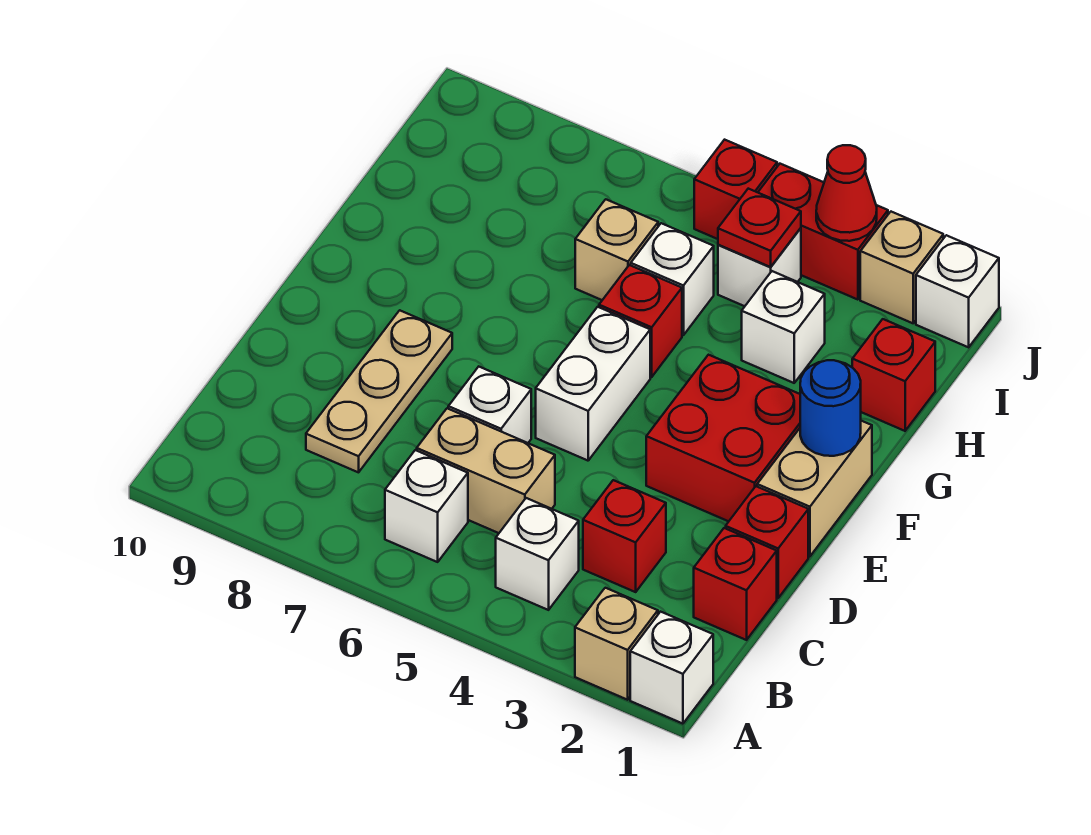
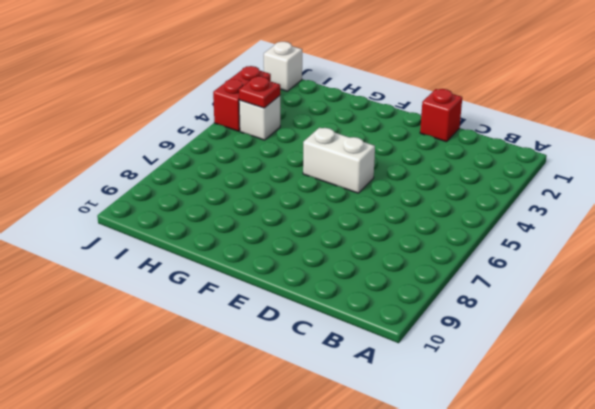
none -> white 1x1 brick [630,612,713,724]
none -> tan 1x1 brick [575,588,658,700]
none -> white 1x1 brick [496,498,579,610]

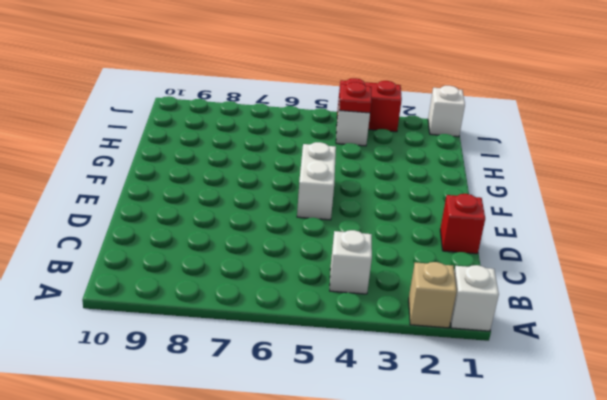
none -> white 1x1 brick [385,450,468,562]
none -> red 1x1 brick [694,528,777,640]
none -> red 1x1 brick [583,480,666,592]

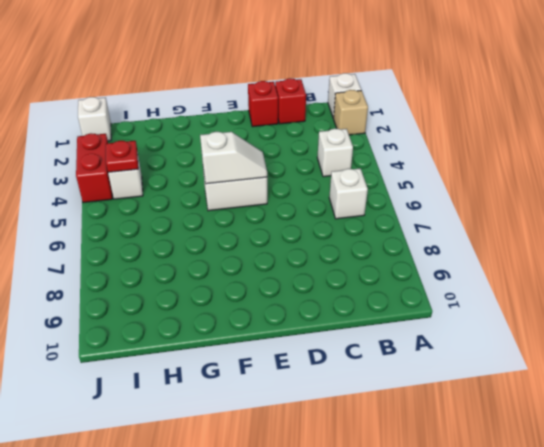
white 1x2 slope [200,132,267,184] -> none
none -> red 1x1 brick [583,480,666,592]
none -> tan 1x2 brick [417,408,555,533]
none -> tan 1x3 plate [306,310,452,472]

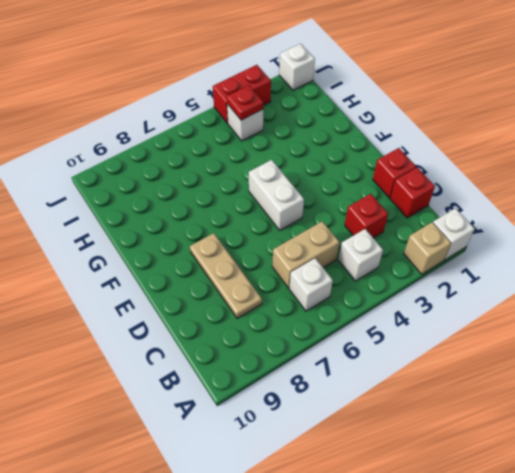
none -> white 1x1 brick [448,367,531,443]
none -> tan 1x2 brick [757,421,872,556]
none -> red 2x2 brick [646,355,800,521]

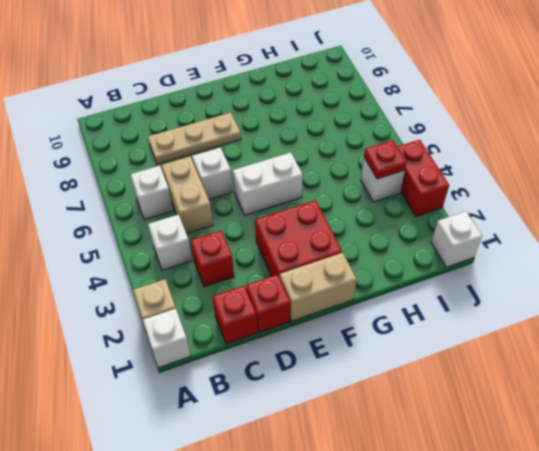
none -> red 1x1 brick [599,265,682,377]
none -> red 1x1 brick [852,319,935,431]
none -> white 1x1 brick [742,271,825,383]

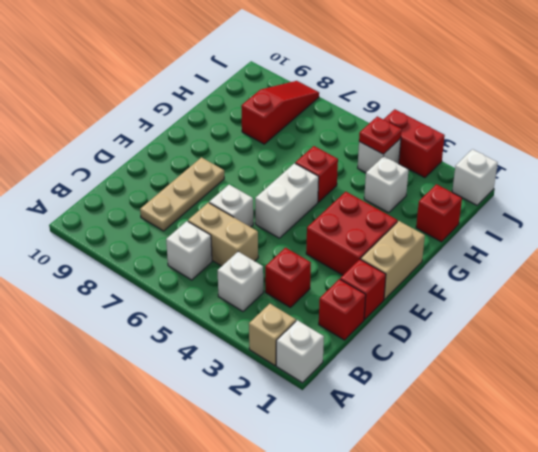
red 1x3 slope [241,81,319,144] -> none
none -> white 1x1 brick [631,223,714,335]
none -> tan 1x1 brick [575,199,658,300]
none -> tan 1x1 brick [860,212,943,323]

